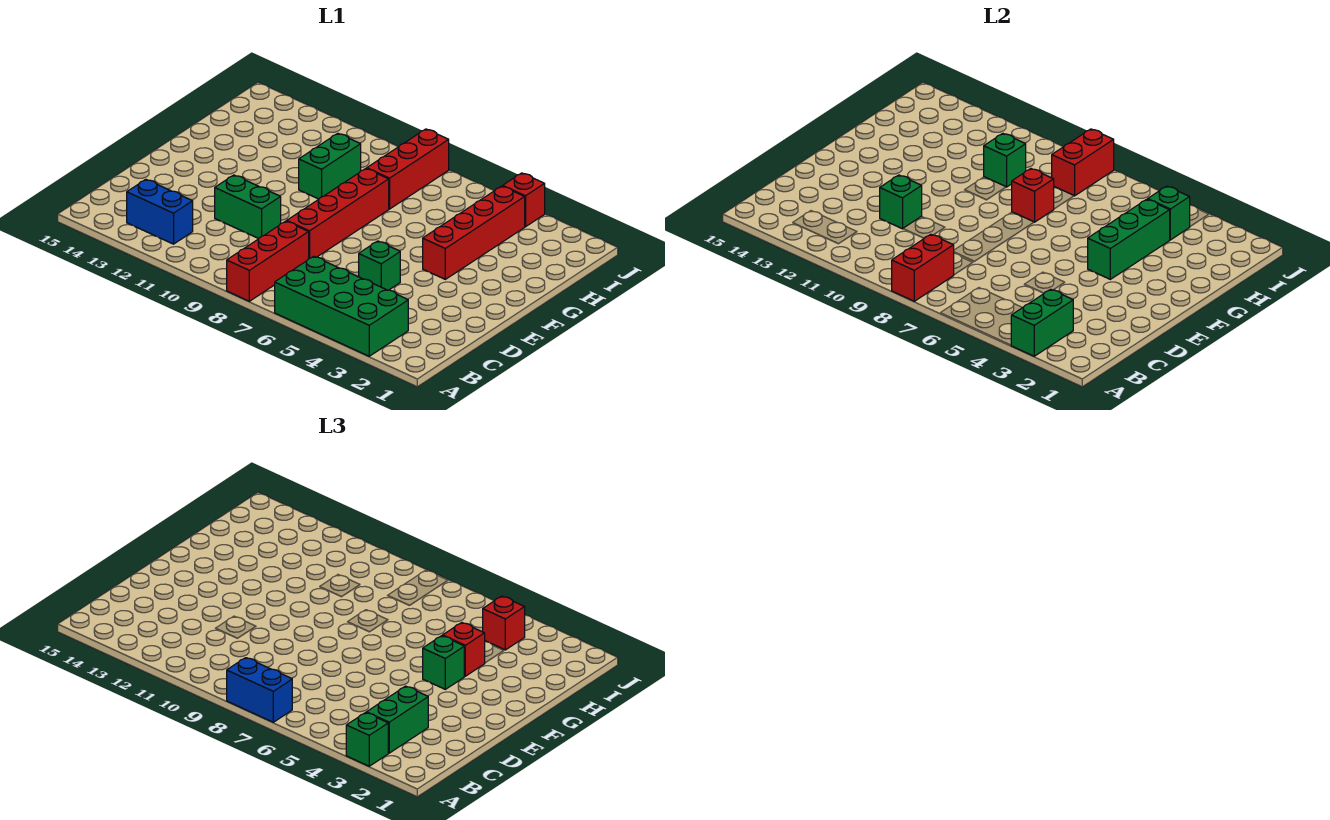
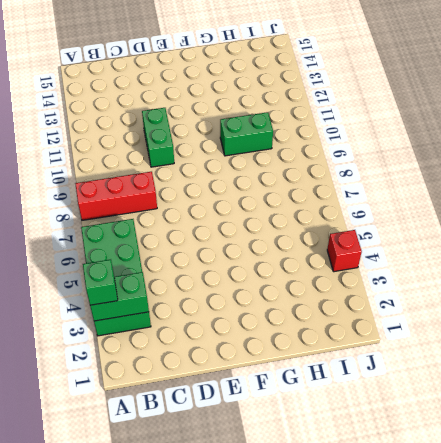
none -> blue 1x2 brick [127,179,193,244]
none -> green 1x1 brick [359,241,400,290]
none -> red 1x4 brick [287,169,389,259]

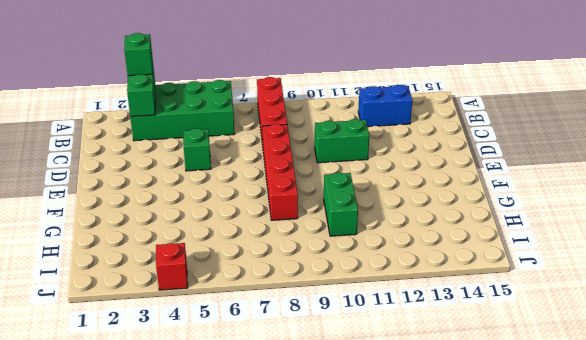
none -> red 1x4 brick [423,186,525,279]
none -> red 1x3 brick [367,129,449,209]
none -> red 1x2 brick [892,234,954,301]

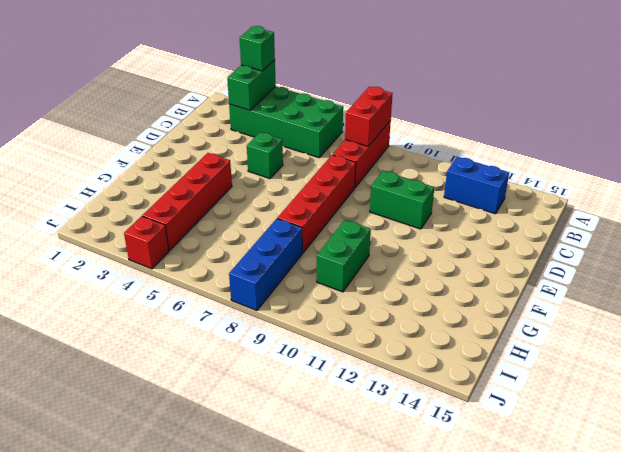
blue 1x3 brick [229,219,302,310] -> red 1x3 brick [367,129,449,209]
none -> green 1x1 brick [880,175,922,229]
none -> green 1x3 brick [1088,199,1170,279]
none -> red 1x1 brick [1012,169,1054,222]

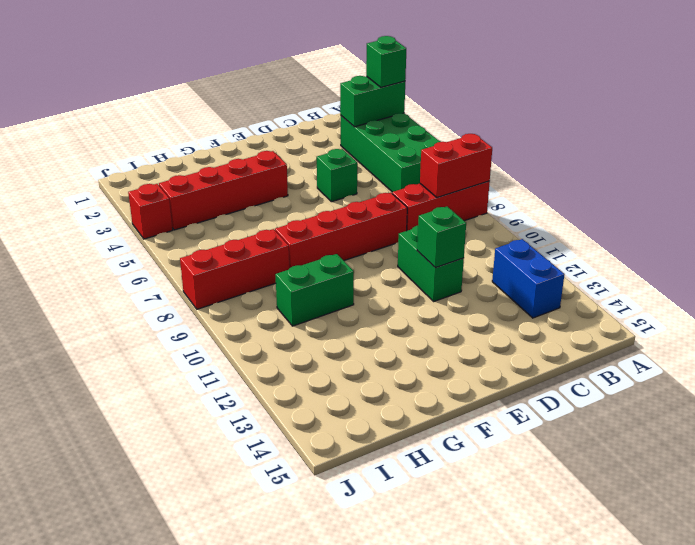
none -> green 1x3 brick [1088,199,1170,279]
none -> red 1x1 brick [1012,169,1054,222]
none -> green 1x1 brick [984,133,1026,187]

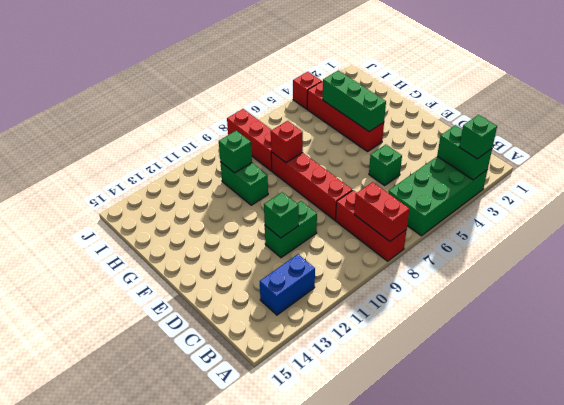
none -> green 1x1 brick [1148,186,1190,240]
none -> red 1x2 brick [1052,129,1114,196]
none -> blue 1x2 brick [227,658,292,722]

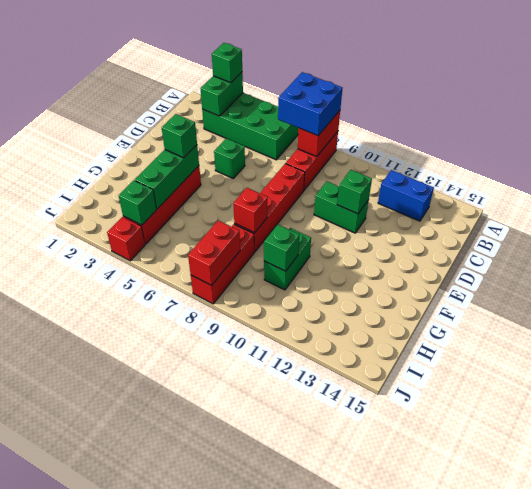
blue 2x2 brick [278,72,343,136] -> blue 1x2 brick [227,658,292,722]
none -> green 1x2 brick [367,686,428,753]
none -> red 1x1 brick [443,623,485,676]
none -> red 1x1 brick [483,596,525,650]

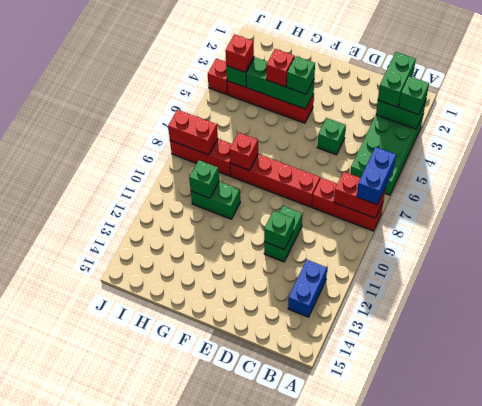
green 1x2 brick [378,52,416,107] -> green 1x2 brick turned to [367,686,428,753]

